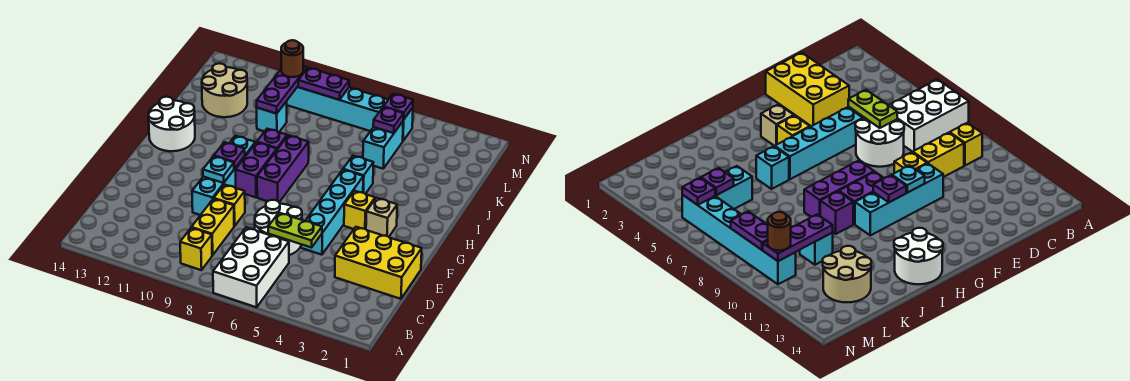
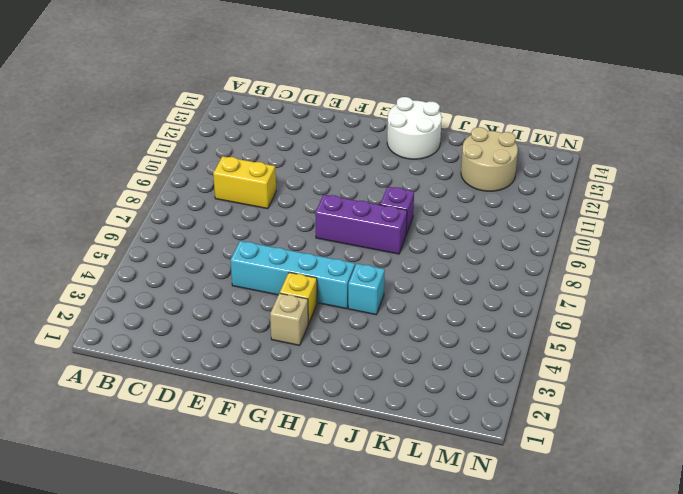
none -> white 2x3 brick [213,228,289,307]
none -> yellow 1x1 brick [180,228,212,270]
none -> yellow 2x3 brick [335,227,422,299]

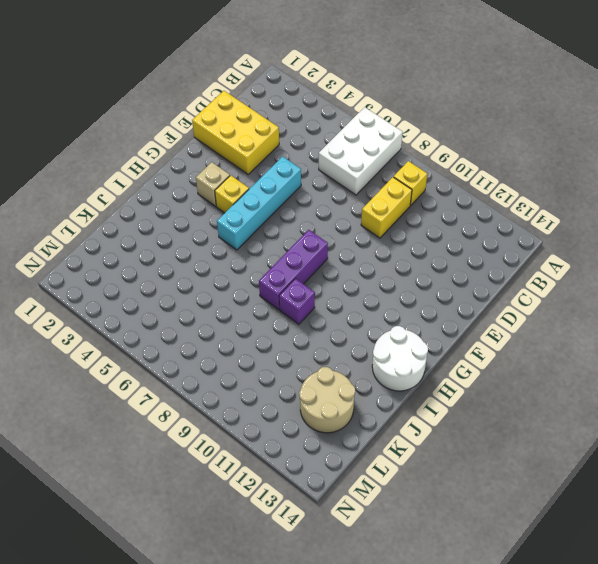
none -> white 2x2 round brick [255,200,302,255]
none -> yellow 1x1 brick [214,184,245,226]
none -> cyan 1x4 brick [192,136,255,215]

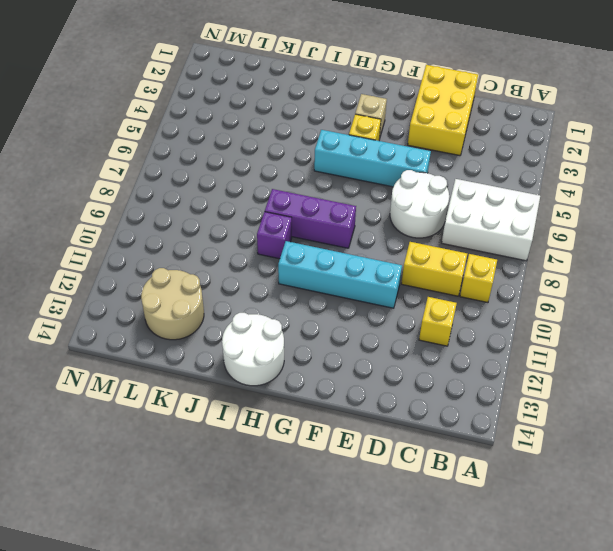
yellow 1x1 brick [419,297,457,346] -> yellow 1x1 brick moved to [214,184,245,226]
none -> purple 1x2 brick [236,142,277,197]
none -> cyan 1x1 brick [343,156,374,194]
none -> cyan 1x2 brick [363,122,403,169]

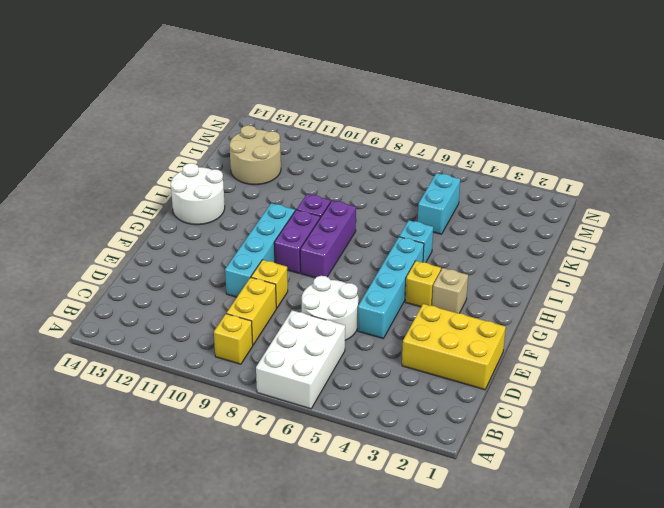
none -> cyan 1x1 brick [257,101,287,132]
none -> cyan 1x6 brick [287,87,413,141]
none -> lime 1x2 plate [268,213,322,248]

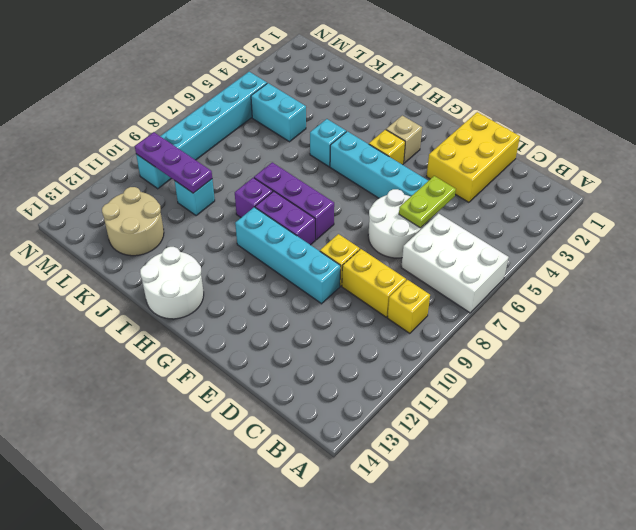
none -> cyan 1x1 plate [203,156,234,183]
none -> purple 1x1 plate [214,142,245,169]
none -> purple 1x1 plate [373,107,404,133]

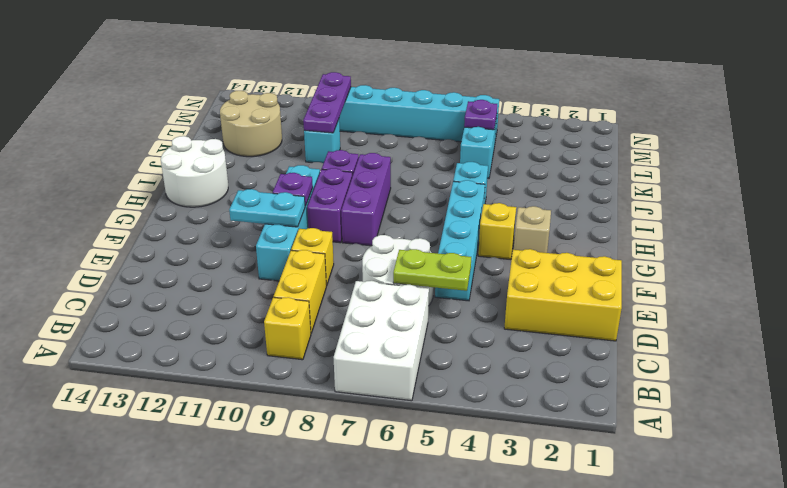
cyan 1x2 plate [229,189,305,227] -> cyan 1x1 plate [203,156,234,183]
none -> purple 1x1 plate [384,94,413,119]
none -> purple 1x2 plate [298,68,349,100]
none -> brown 1x1 round brick [281,40,303,77]

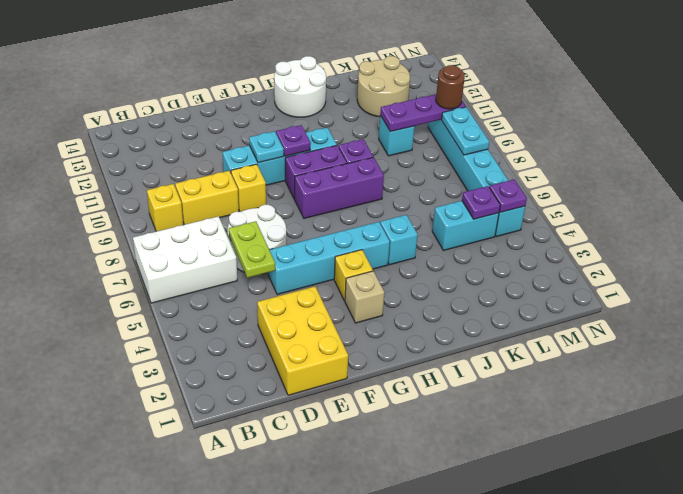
cyan 1x2 plate [442,107,489,155] -> purple 1x2 plate [298,68,349,100]

